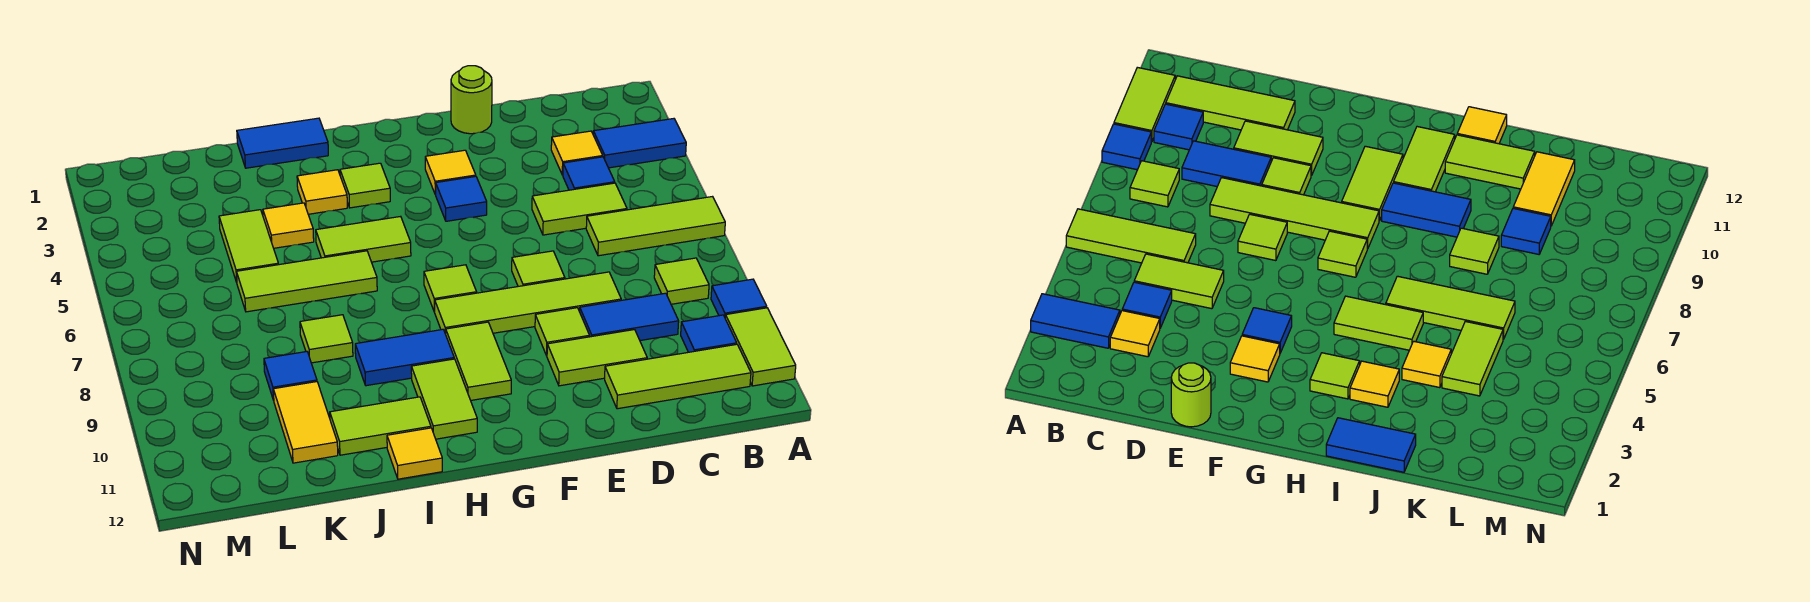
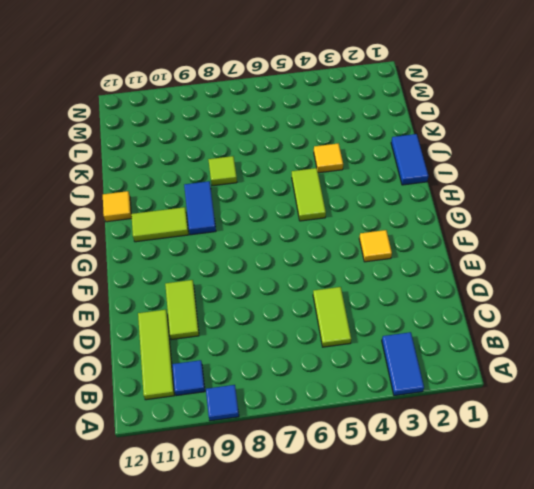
none -> lime 1x3 tile [586,197,725,256]
none -> lime 1x2 tile [725,308,796,386]
none -> lime 1x1 tile [654,258,709,304]
none -> yellow 1x1 tile [551,131,603,175]

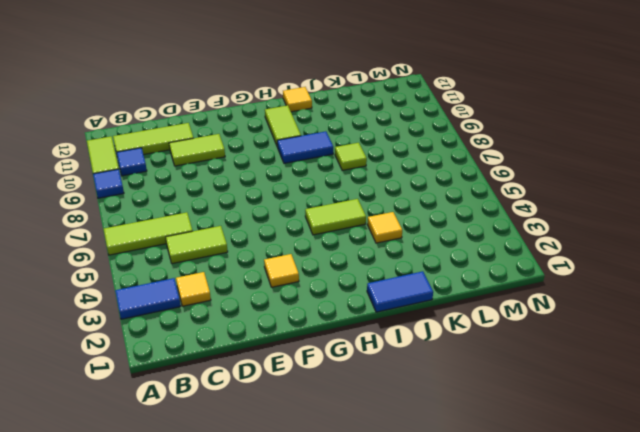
none -> lime 1x1 tile [654,258,709,304]
none -> blue 1x1 tile [563,157,615,190]
none -> blue 1x2 tile [580,293,679,341]
none -> lime 1x4 tile [435,272,621,334]

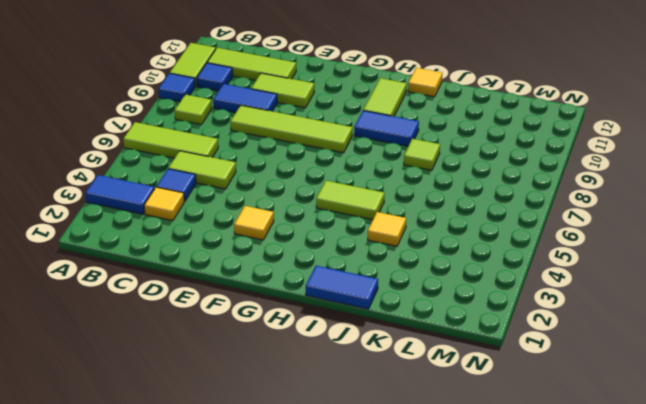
none -> lime 1x1 round brick [451,66,492,134]
none -> lime 1x1 tile [512,251,565,286]
none -> lime 1x1 tile [535,308,590,356]
none -> blue 1x1 tile [435,176,487,221]

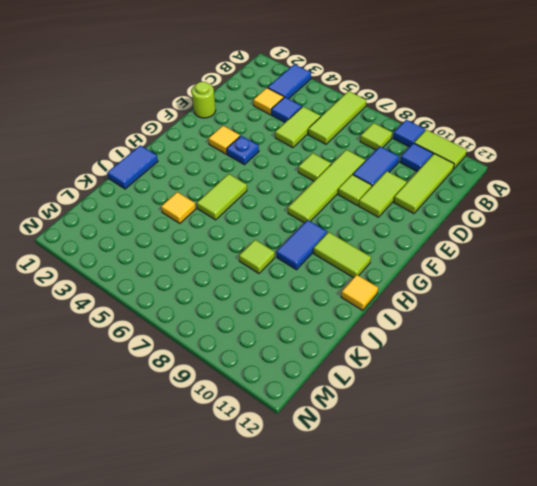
blue 1x1 plate [227,136,259,165] -> blue 1x1 tile [435,176,487,221]
none -> lime 1x1 tile [424,265,477,312]
none -> lime 1x2 tile [446,322,511,400]
none -> lime 1x1 tile [340,163,390,208]
none -> yellow 1x1 tile [297,170,347,214]

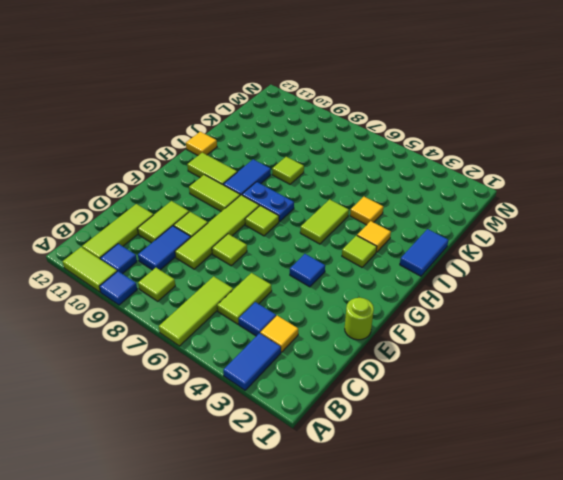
blue 1x2 plate [242,182,294,222] -> none
none -> yellow 1x1 tile [425,150,476,194]
none -> lime 1x3 tile [237,251,377,312]
none -> lime 1x2 tile [330,397,431,455]
none -> lime 1x2 tile [219,210,278,282]

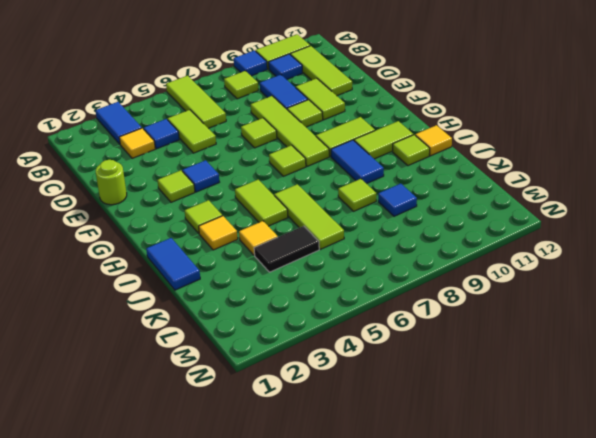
lime 1x1 tile [157,170,195,202] -> yellow 1x1 tile [425,150,476,194]
lime 1x1 tile [393,135,430,166] -> lime 1x2 tile [330,397,431,455]
black 1x2 tile [254,226,319,272] -> lime 1x2 tile [219,210,278,282]
none -> yellow 1x2 tile [273,382,338,463]

